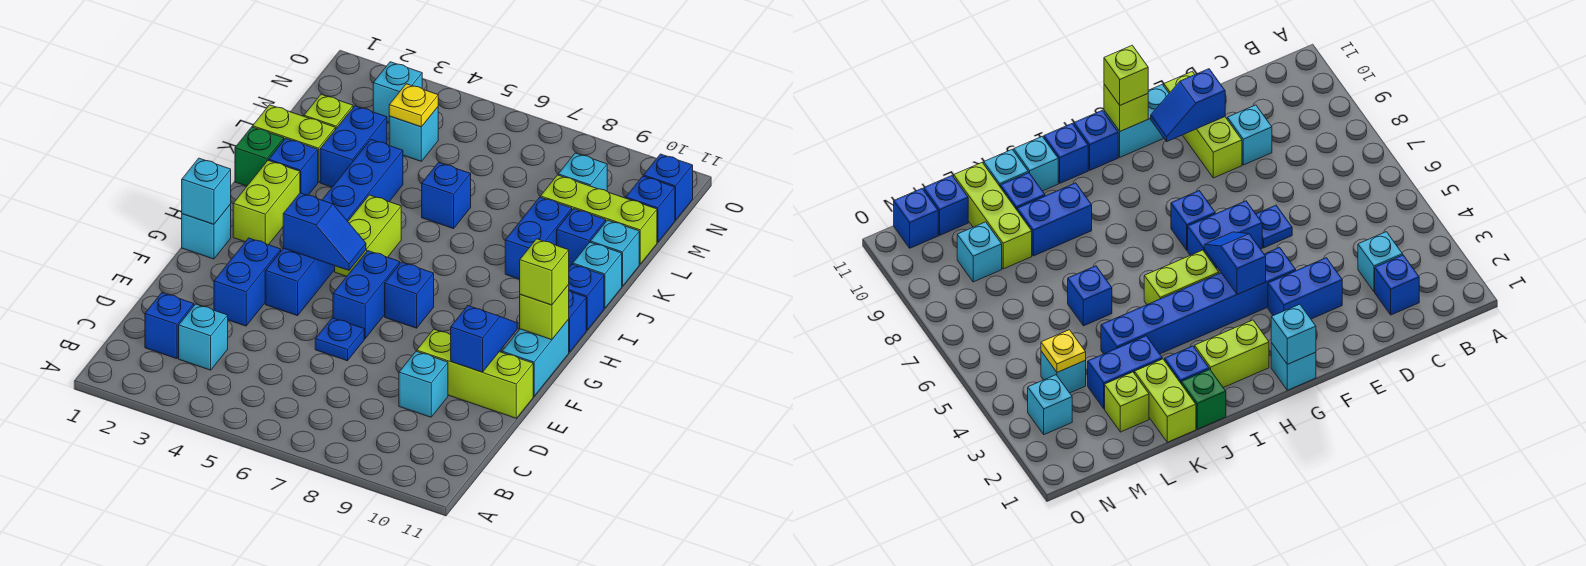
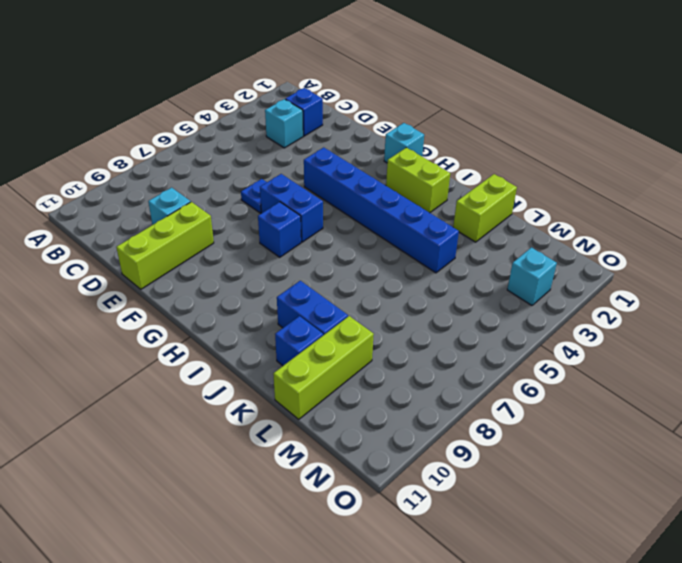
none -> blue 1x2 brick [214,238,281,326]
none -> cyan 1x2 brick [502,319,569,396]
none -> lime 1x2 brick [335,195,401,276]
none -> blue 1x1 brick [569,291,586,352]

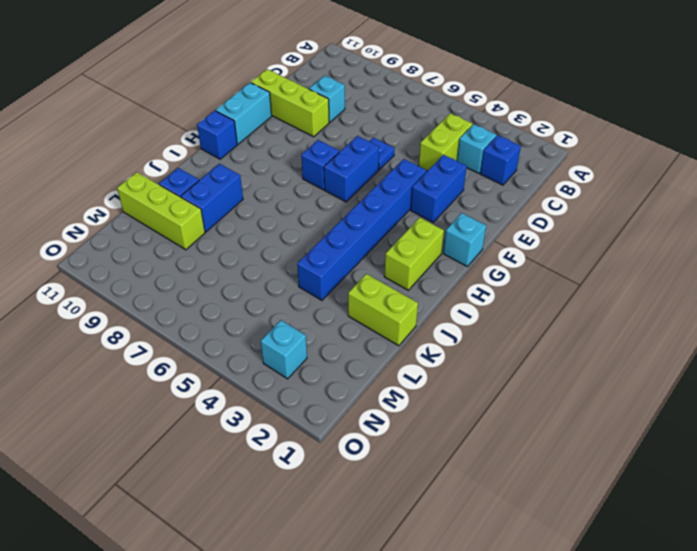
lime 1x2 brick [419,113,472,171] -> lime 1x2 brick moved to [335,195,401,276]
none -> blue 1x1 brick [568,264,604,330]
none -> green 1x1 brick [235,127,284,186]
none -> blue 1x1 brick [269,138,318,195]
none -> cyan 1x1 brick [573,242,622,308]

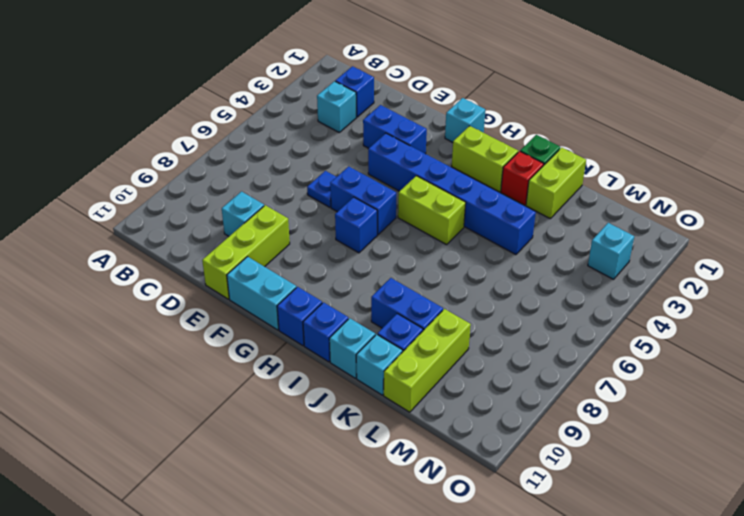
red 1x1 brick [501,151,544,205] -> blue 1x1 brick [269,138,318,195]
none -> blue 1x2 brick [320,106,387,187]
none -> blue 1x1 brick [422,163,471,229]
none -> lime 1x1 brick [304,94,353,130]
none -> cyan 1x1 brick [389,107,438,161]

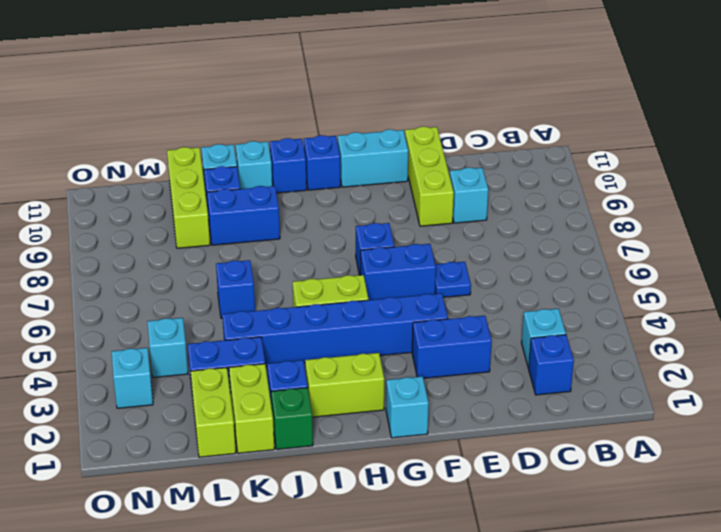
lime 1x2 brick [191,368,236,457] -> lime 1x1 brick [304,94,353,130]
none -> cyan 1x1 brick [558,153,607,191]
none -> blue 1x1 brick [626,176,675,242]
none -> blue 1x1 brick [644,154,693,220]
none -> blue 1x2 slope [451,306,517,372]

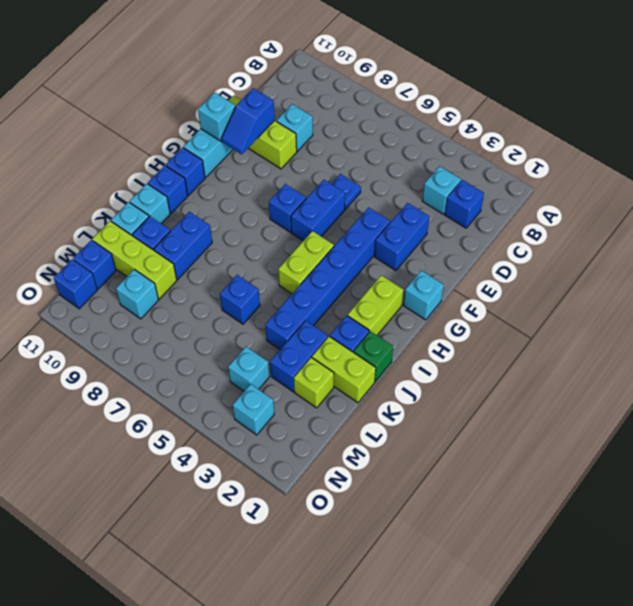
cyan 1x1 brick [198,92,235,141] -> cyan 1x1 brick moved to [182,158,231,224]
none -> blue 1x2 slope [283,193,366,270]
none -> lime 1x1 brick [520,285,569,340]
none -> yellow 1x1 plate [389,84,438,127]
none -> lime 1x1 brick [520,239,569,305]

